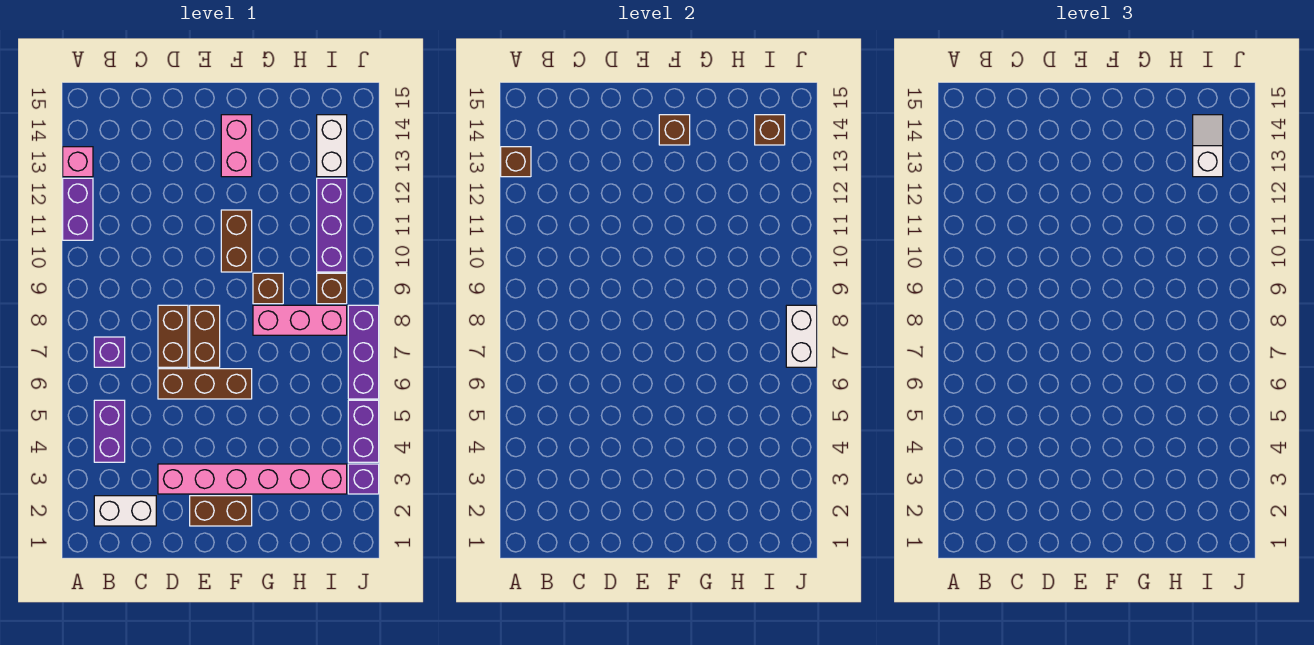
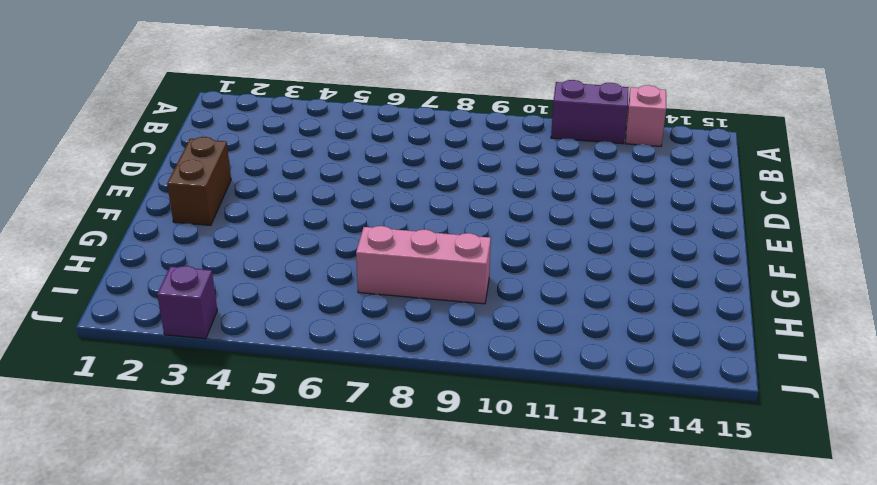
pink 1x3 brick [356,226,491,304] -> pink 1x3 brick turned to [253,305,347,335]
none -> white 1x2 brick [94,496,156,526]
none -> purple 1x2 brick [94,400,125,462]
none -> purple 1x1 brick [94,337,125,367]

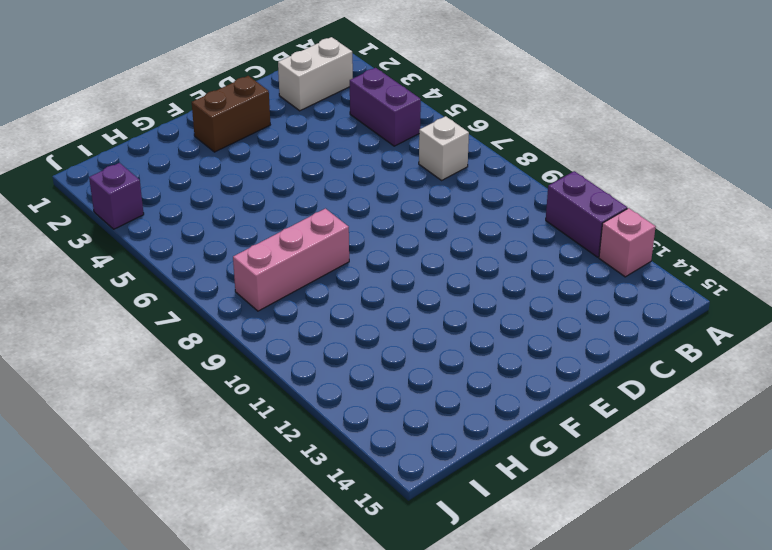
white 1x1 brick [419,116,469,180] -> purple 1x1 brick [94,337,125,367]
none -> pink 1x6 brick [158,464,347,494]
none -> brown 1x3 brick [158,369,252,399]
none -> brown 1x2 brick [158,305,188,367]

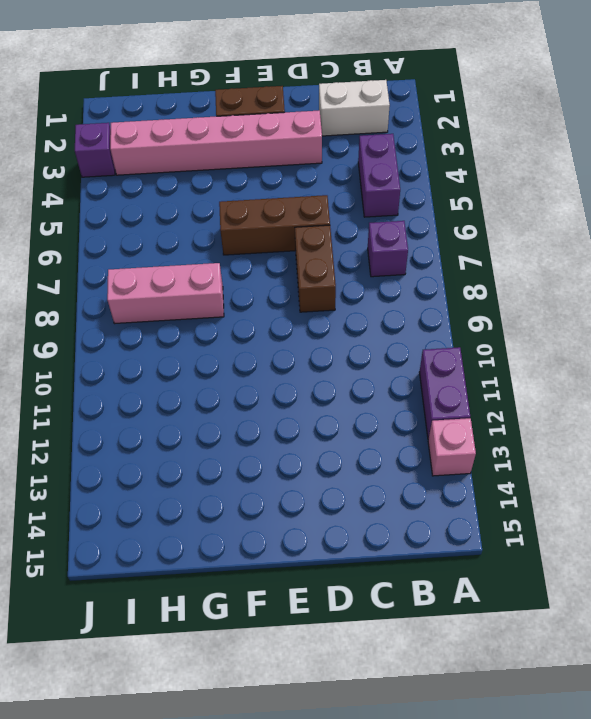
none -> brown 1x2 brick [190,305,220,367]
none -> brown 1x2 brick [221,210,252,272]
none -> pink 1x2 brick [221,115,252,177]

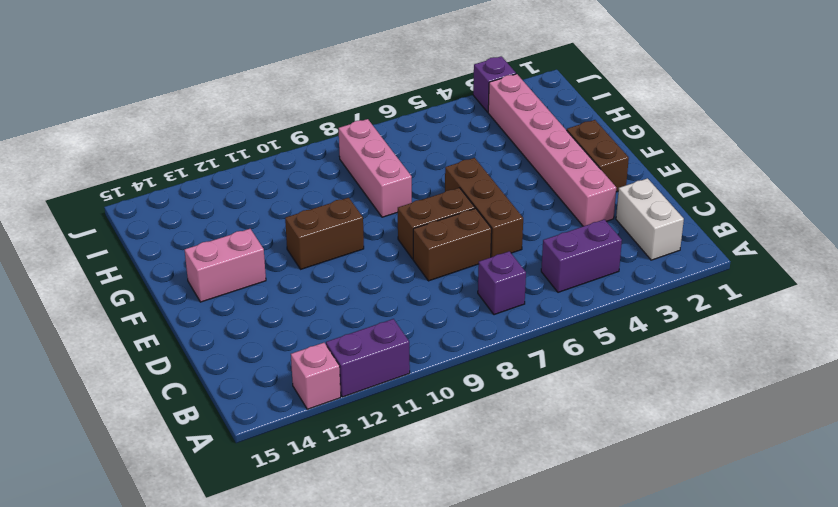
none -> brown 1x1 brick [253,273,283,304]
none -> brown 1x1 brick [317,273,347,304]
none -> purple 1x3 brick [317,178,347,272]

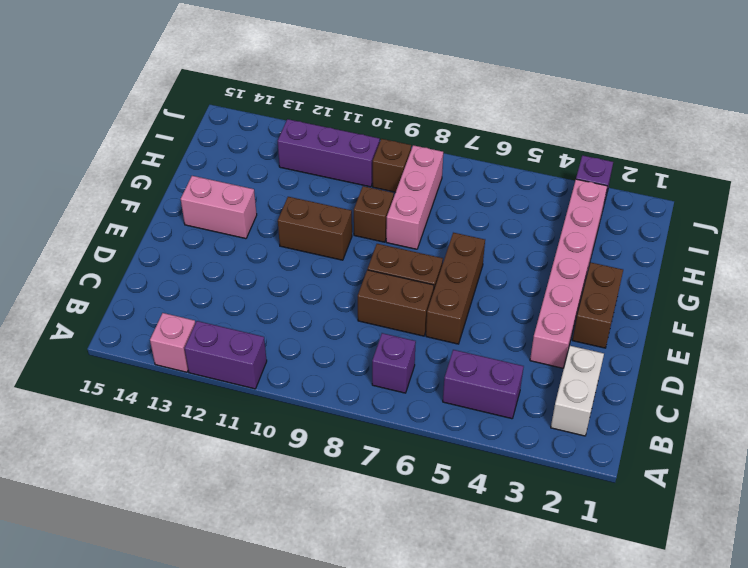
none -> white 1x2 brick [317,115,347,177]
none -> purple 1x2 brick [348,400,379,462]
none -> purple 1x3 brick [348,305,379,399]

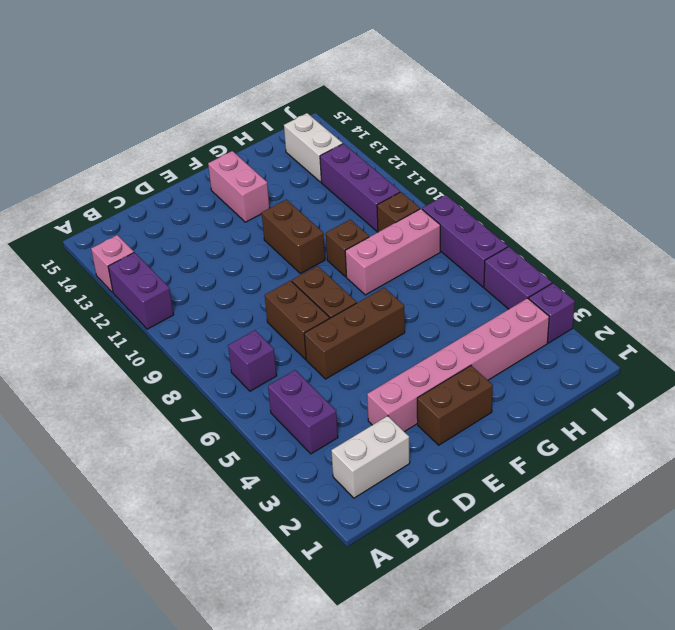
none -> brown 1x1 brick [501,147,531,177]
none -> brown 1x1 brick [659,115,690,145]
none -> brown 1x1 brick [755,115,785,145]

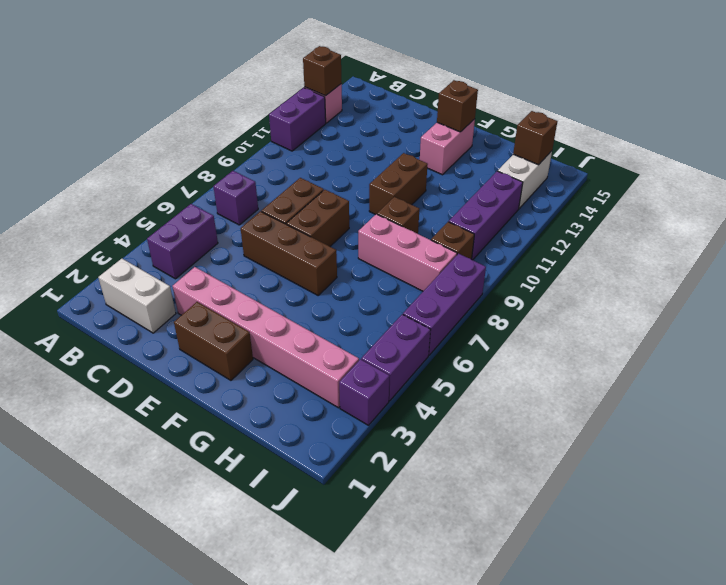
none -> white 1x2 brick [786,305,817,367]
none -> white 1x2 slope [1193,115,1223,177]

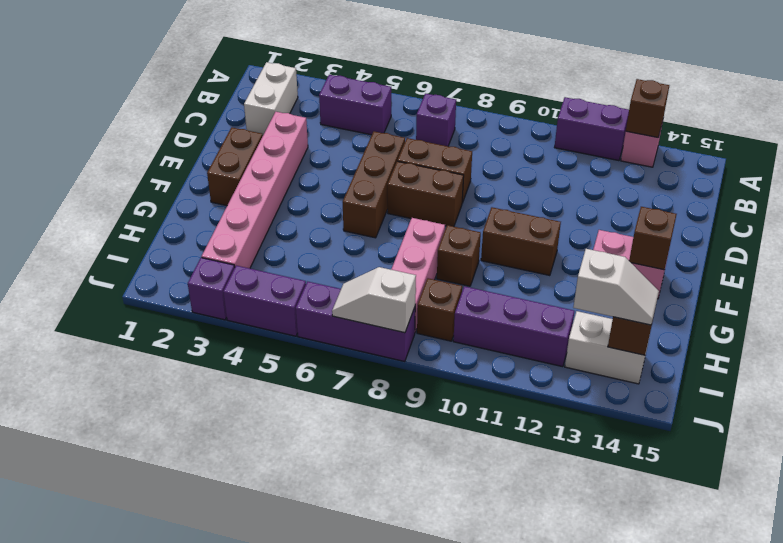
white 1x2 slope [332,267,416,333] -> white 1x2 brick [786,305,817,367]

